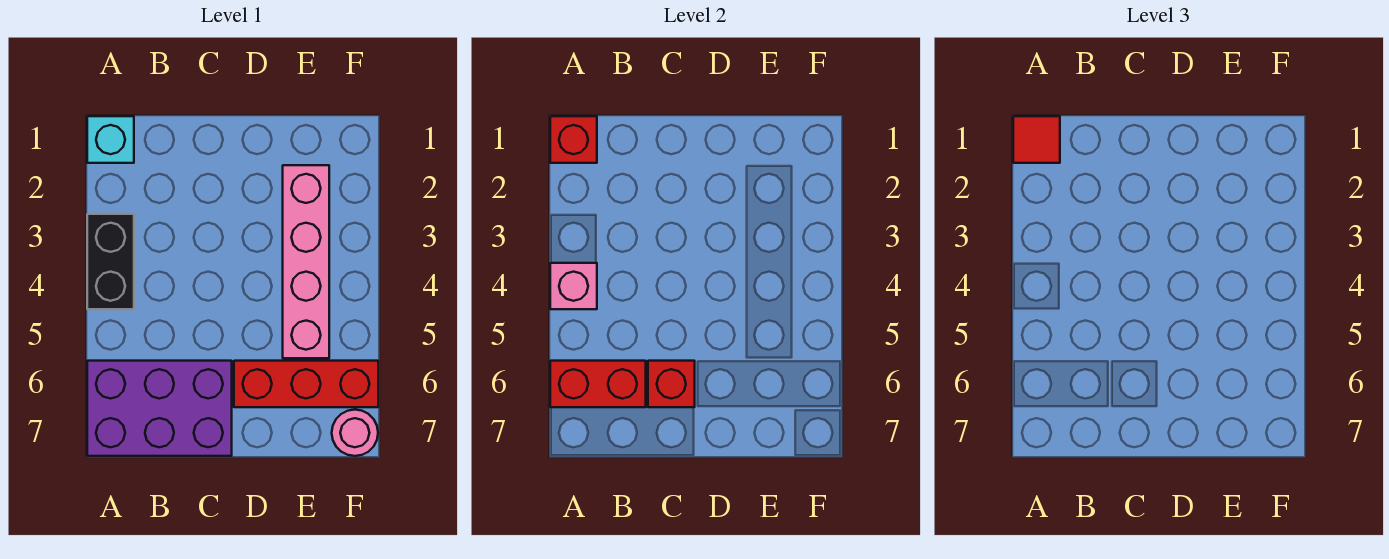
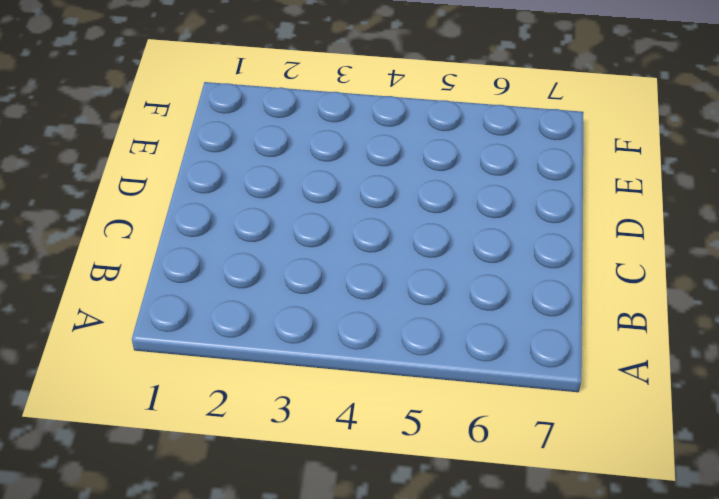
none -> cyan 1x1 brick [87,116,134,163]
none -> black 1x2 brick [87,214,134,309]

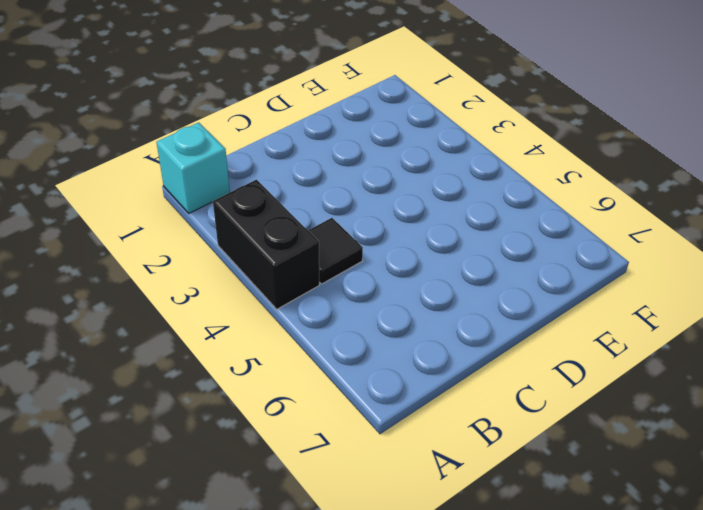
black 1x1 tile [308,218,363,284] -> none
none -> purple 2x3 brick [87,361,232,456]
none -> red 1x3 brick [234,361,378,407]

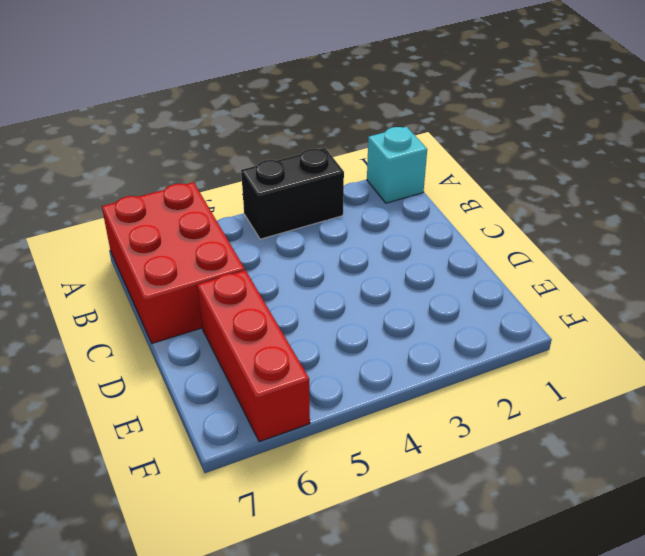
red 2x3 brick [102,182,245,343] -> purple 2x3 brick [87,361,232,456]
none -> pink 1x4 brick [283,165,329,358]
none -> pink 1x1 round brick [332,410,378,456]

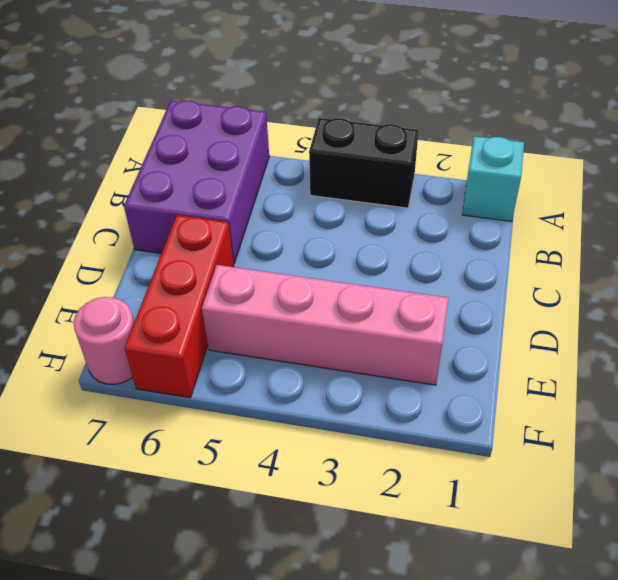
none -> red 1x1 brick [550,116,597,163]
none -> pink 1x1 brick [550,263,597,309]

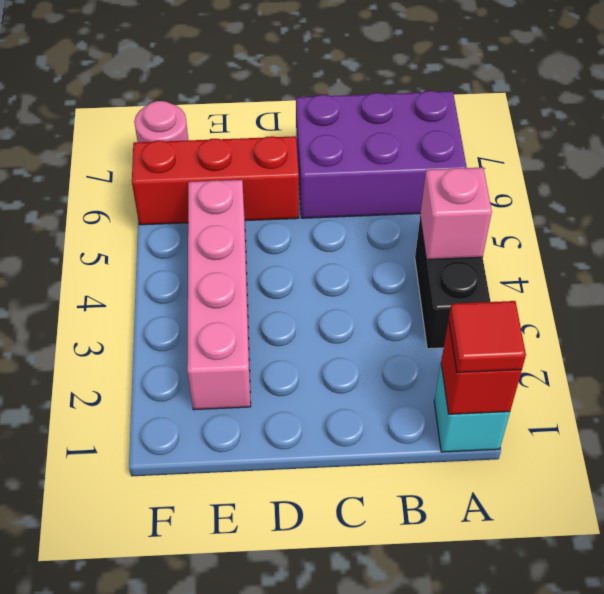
none -> red 1x2 brick [550,361,646,407]
none -> red 1x1 brick [648,361,695,407]

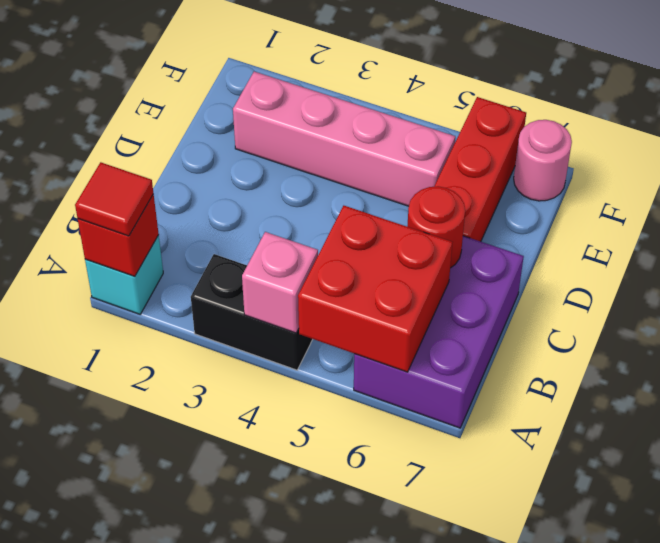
red 2x2 brick [298,206,452,372] -> red 1x2 brick [550,361,646,407]
red 1x1 round brick [407,186,465,268] -> red 1x1 brick [648,361,695,407]

